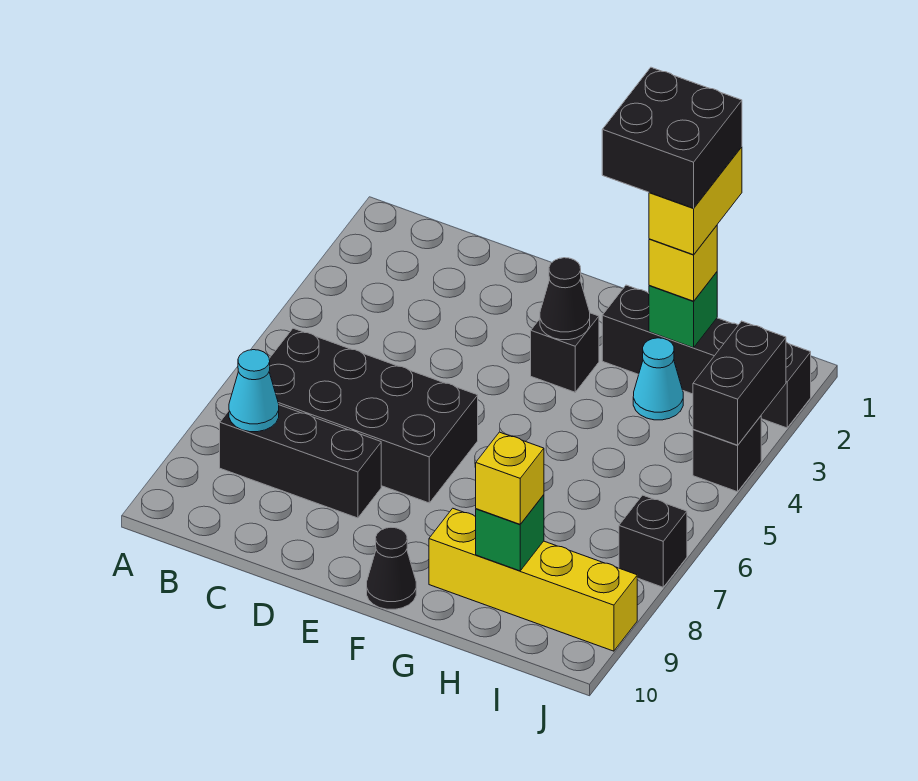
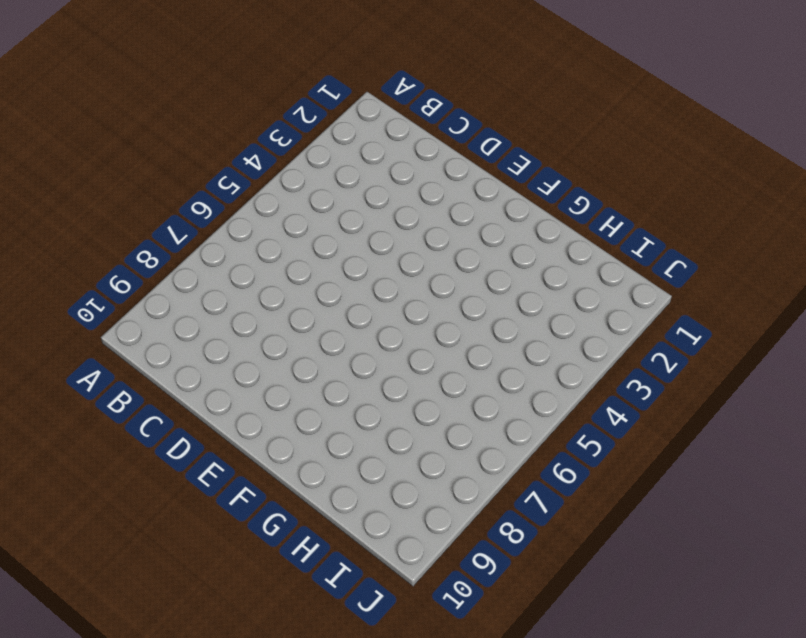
none -> black 2x4 brick [269,328,478,503]
none -> black 1x3 brick [220,405,381,518]
none -> black 1x1 brick [531,313,599,392]

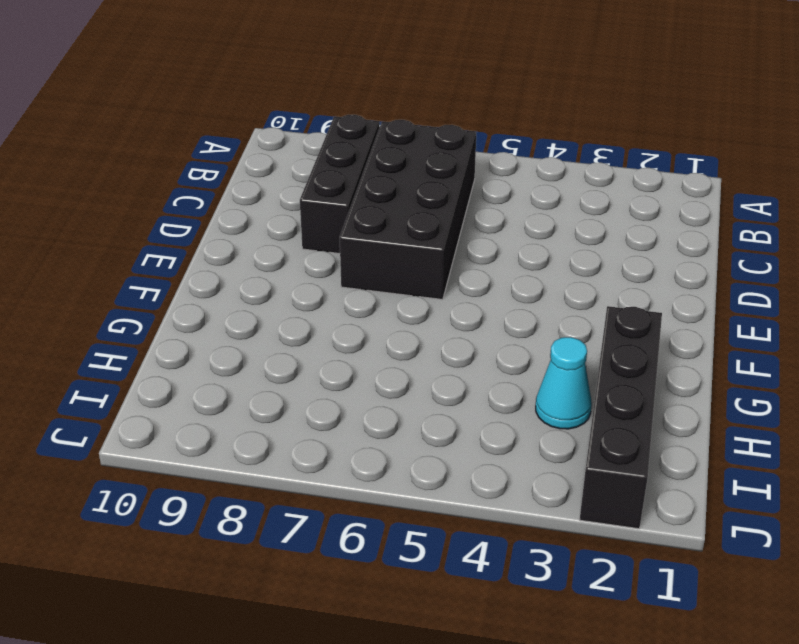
none -> black 1x1 brick [531,313,599,392]
none -> black 1x1 cone [367,527,416,609]
none -> yellow 1x4 brick [429,508,637,651]

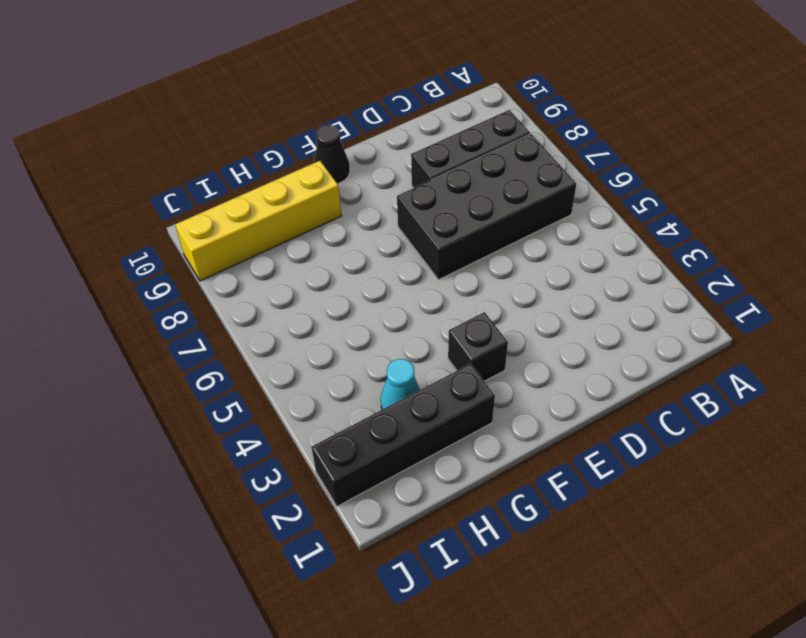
none -> black 1x1 brick [693,416,761,492]
none -> black 1x1 brick [619,495,687,587]
none -> cyan 1x1 cone [229,350,279,432]

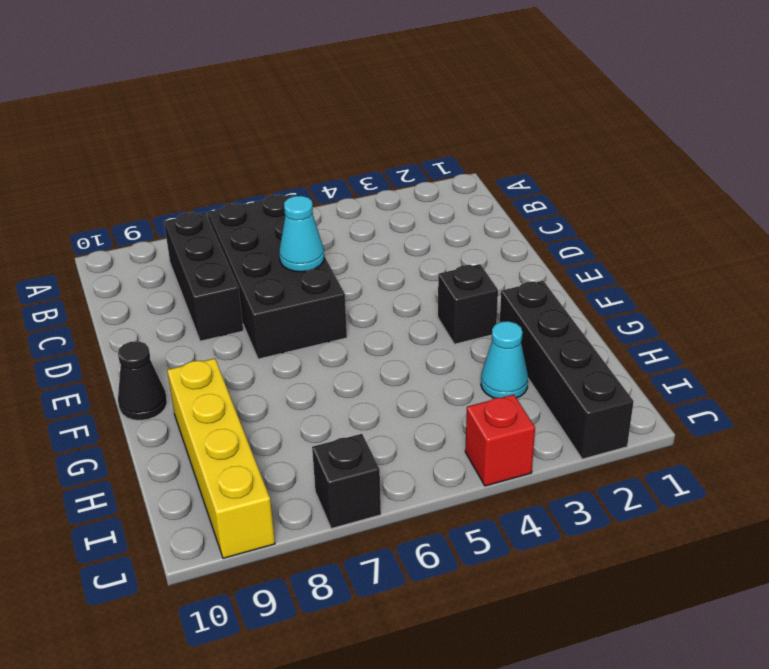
cyan 1x1 cone [279,196,324,272] -> cyan 1x1 cone moved to [229,350,279,432]
red 1x1 brick [465,394,535,486] -> black 1x1 brick [693,416,761,492]
none -> black 1x1 cone [540,258,590,340]
none -> green 1x1 brick [649,272,717,348]
none -> green 1x1 brick [476,495,544,571]

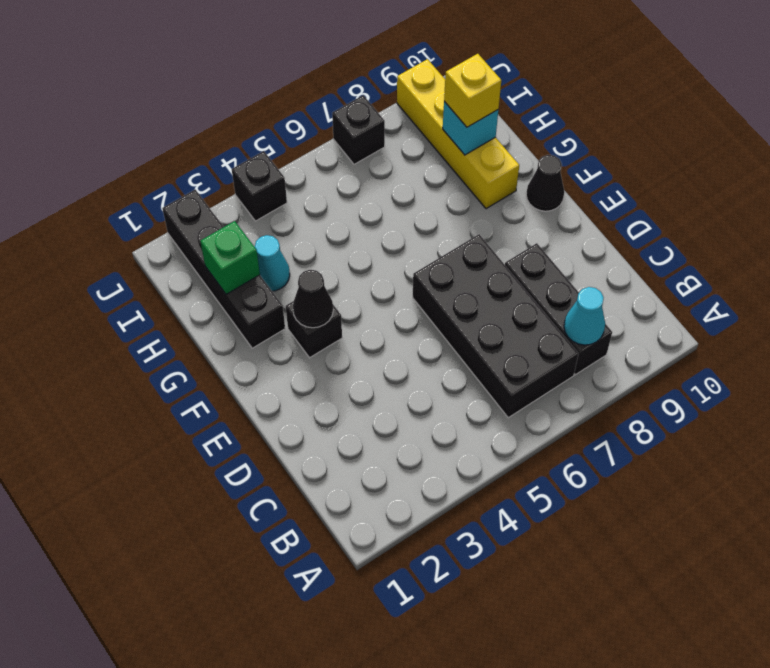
cyan 1x1 brick [443,102,498,155] -> green 1x1 brick [476,495,544,571]
none -> black 1x2 brick [693,321,786,445]
none -> yellow 1x1 brick [649,225,717,301]
none -> yellow 1x2 brick [649,147,742,255]

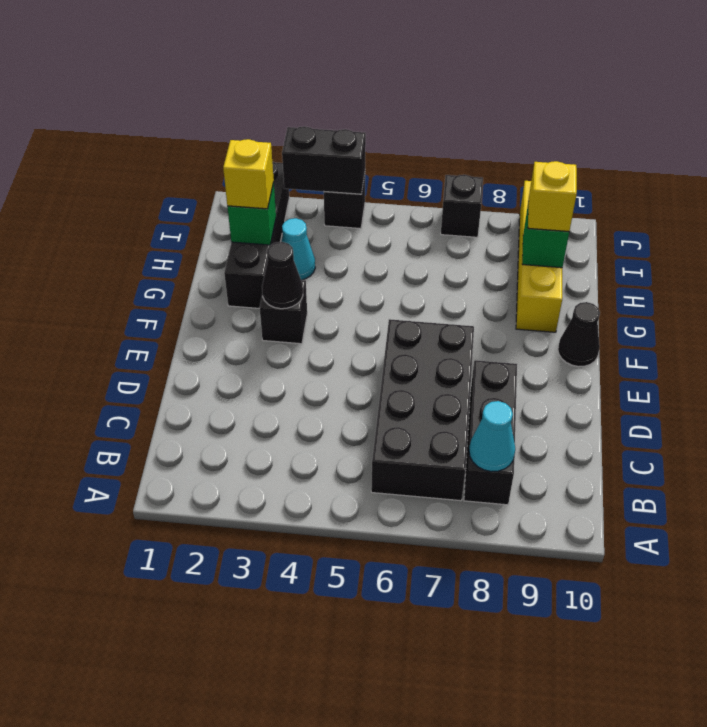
none -> yellow 1x2 brick [649,147,742,255]
none -> black 2x2 brick [602,67,742,208]

